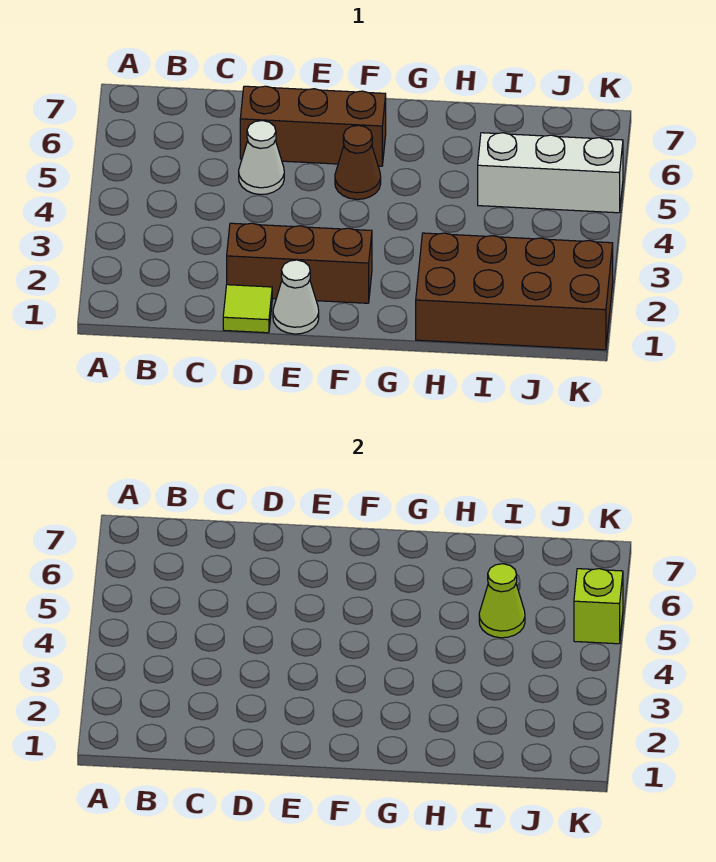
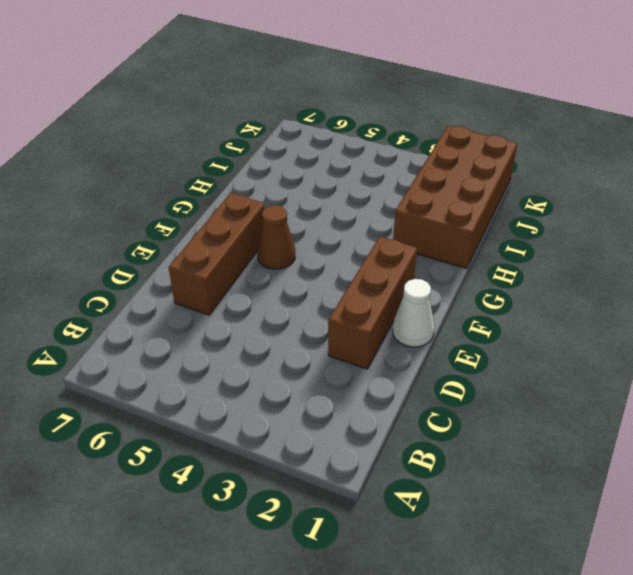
none -> lime 1x1 tile [223,285,272,333]
none -> white 1x1 cone [239,121,284,194]

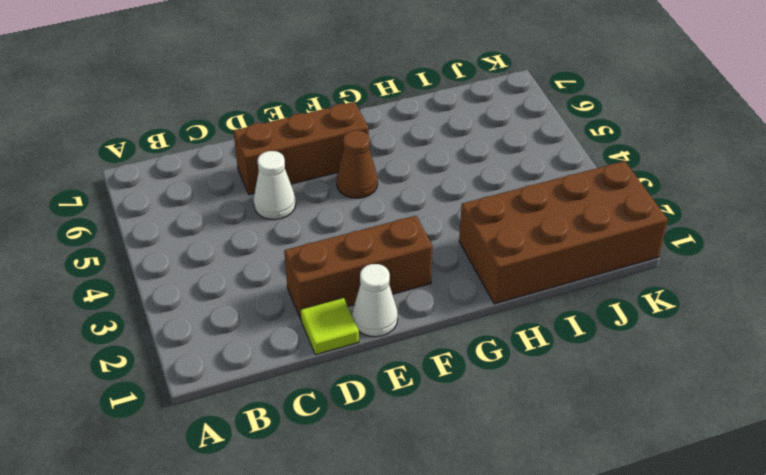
none -> white 1x3 brick [478,133,623,213]
none -> lime 1x1 cone [479,564,525,638]

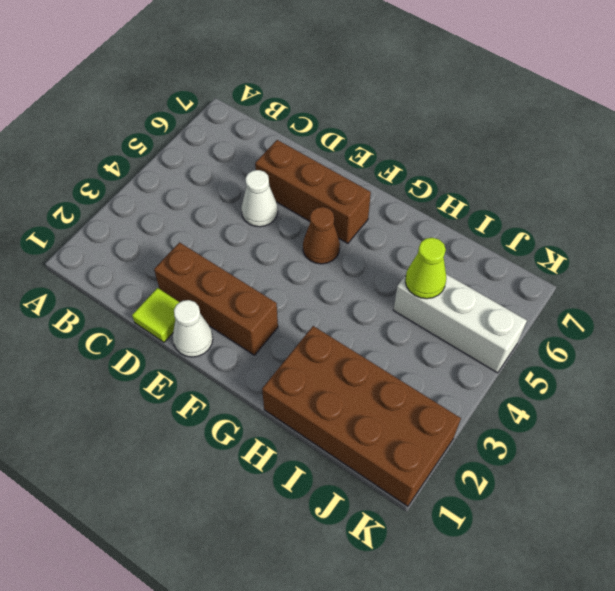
none -> lime 1x1 brick [574,569,623,644]

